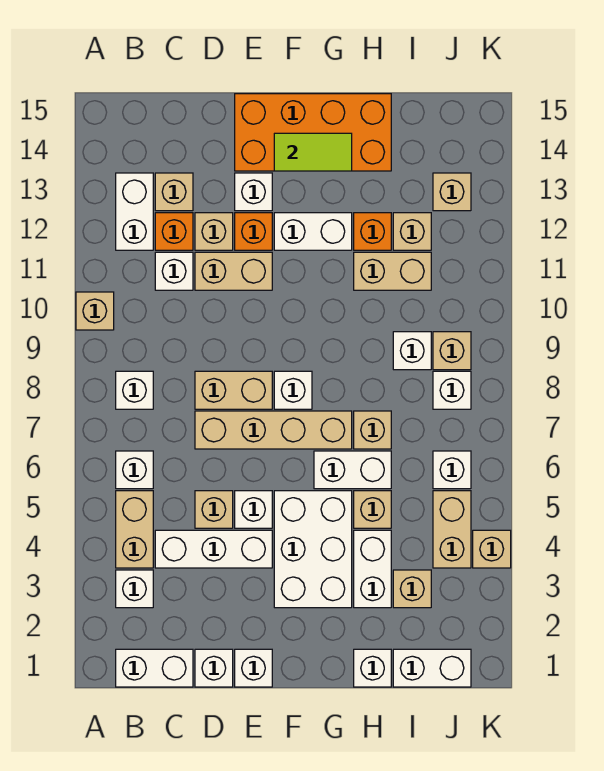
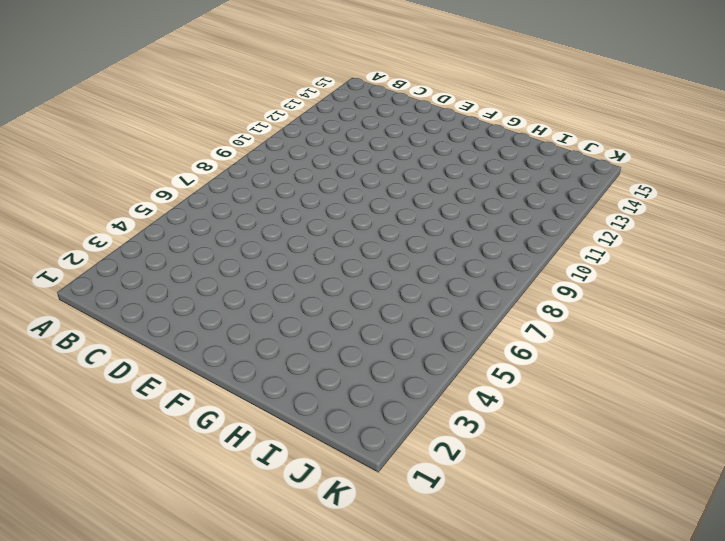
none -> tan 1x1 brick [76,292,114,330]
none -> white 1x2 brick [116,649,193,687]
none -> white 1x1 brick [116,570,153,608]
none -> tan 1x2 brick [116,491,153,568]

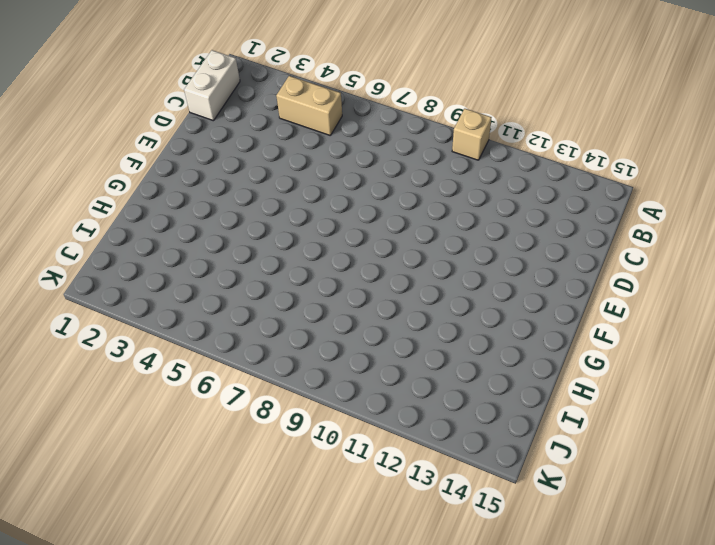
none -> white 1x1 brick [116,570,153,608]
none -> white 1x1 brick [116,451,153,489]
none -> white 1x1 brick [116,371,153,409]
none -> white 1x2 brick [116,173,153,250]

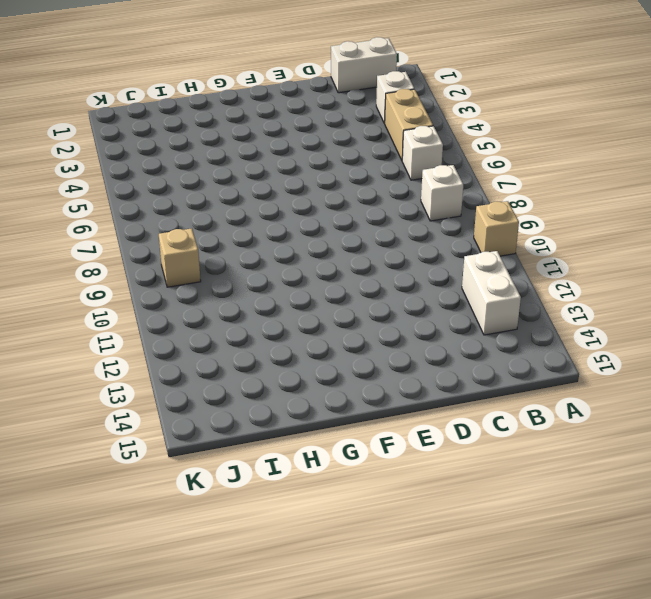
none -> white 1x3 brick [155,530,272,568]
none -> white 1x1 brick [155,252,193,290]
none -> orange 1x1 brick [155,213,193,250]
none -> tan 1x1 brick [155,173,193,211]

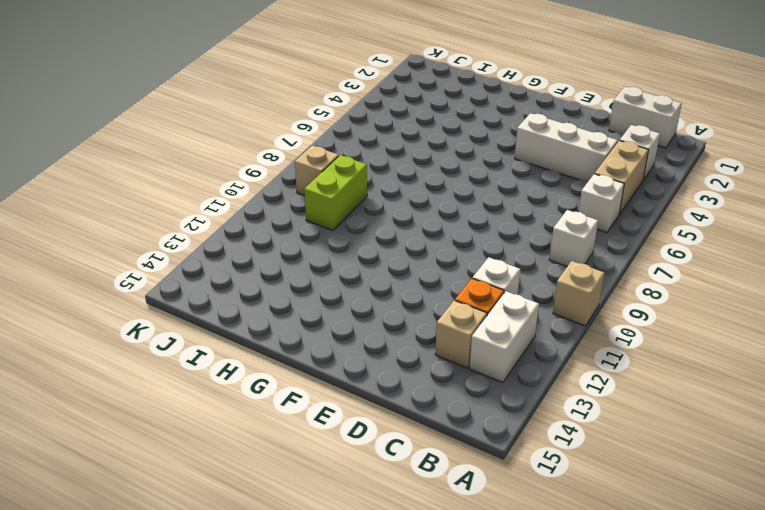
lime 1x2 brick [304,155,367,231] -> white 1x1 brick [393,332,431,370]
none -> white 1x1 brick [195,649,233,687]
none -> tan 1x1 brick [195,491,233,528]
none -> tan 1x4 brick [195,411,352,449]
none -> tan 1x2 brick [195,371,272,409]

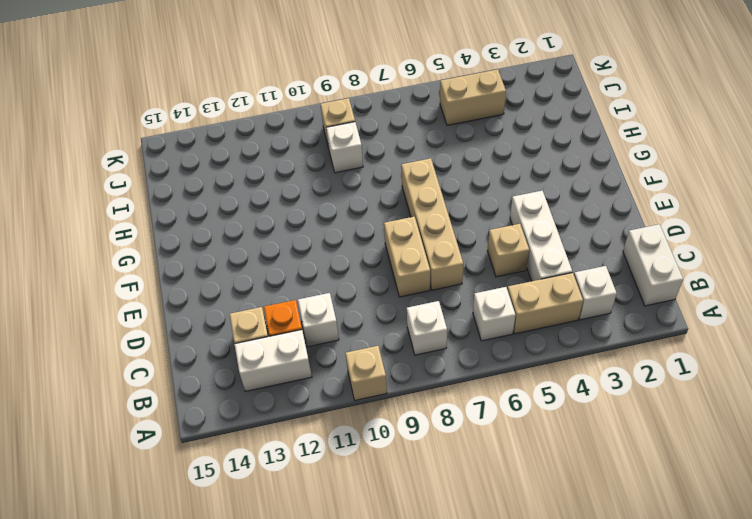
none -> white 1x1 brick [195,649,233,687]
none -> tan 1x2 brick [195,252,272,290]
none -> tan 1x1 brick [195,213,233,250]
none -> white 1x1 brick [235,649,272,687]

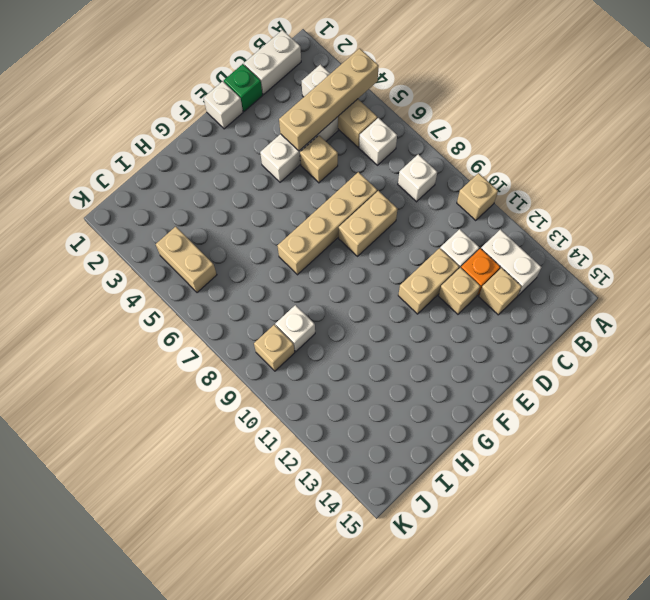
tan 1x4 brick [279,48,379,151] -> none
green 1x1 brick [224,64,263,111] -> white 1x1 brick [195,649,233,687]
none -> white 1x1 brick [235,491,272,528]
none -> orange 1x1 brick [235,213,272,250]
none -> white 1x1 brick [235,173,272,211]
none -> orange 2x4 brick [235,94,391,171]

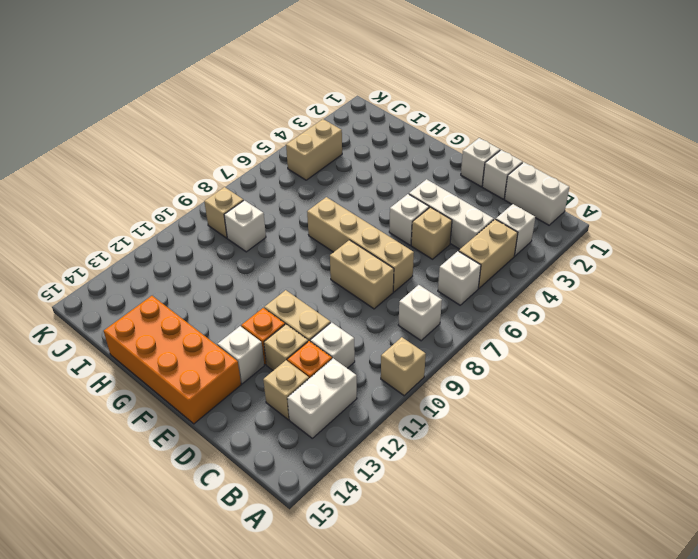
none -> white 2x3 brick [274,491,352,608]
none -> white 1x1 brick [274,371,312,409]
none -> white 1x2 brick [274,213,352,250]
none -> white 1x2 brick [314,451,391,489]

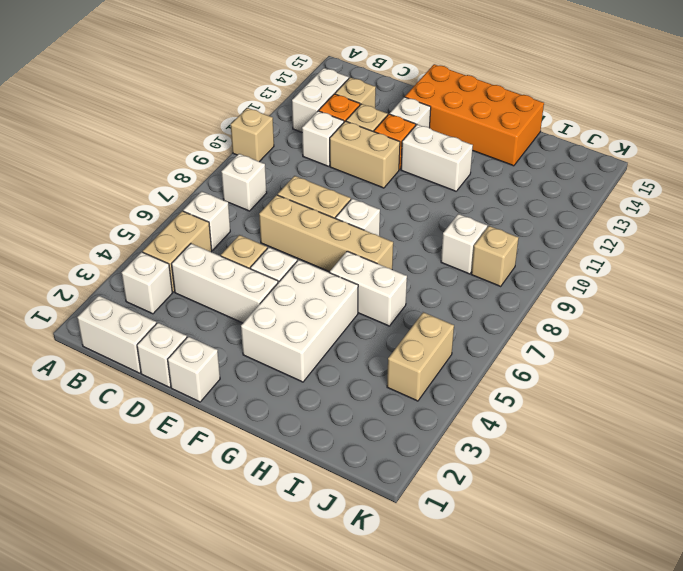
none -> white 1x1 brick [354,649,391,687]
none -> white 1x2 brick [354,530,391,608]
none -> tan 1x1 brick [354,491,391,528]
none -> tan 1x1 brick [354,411,391,449]

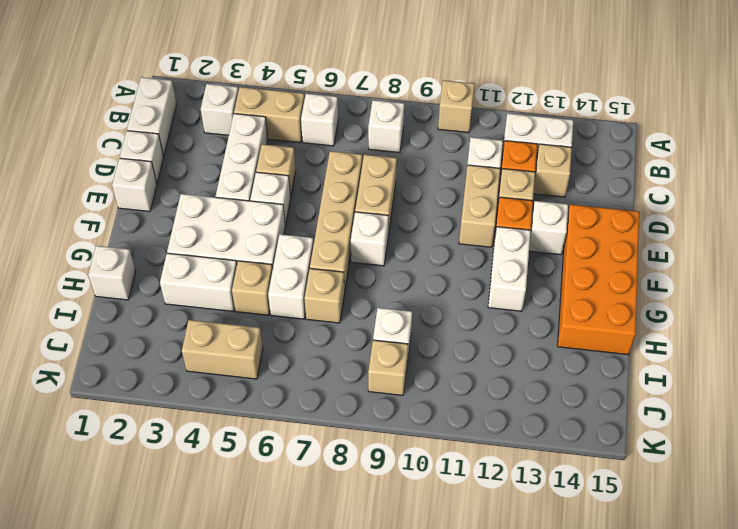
none -> tan 1x2 brick [354,252,431,290]
none -> orange 1x1 brick [354,213,391,250]
none -> white 1x2 brick [393,649,471,687]
none -> tan 1x1 brick [393,570,431,608]

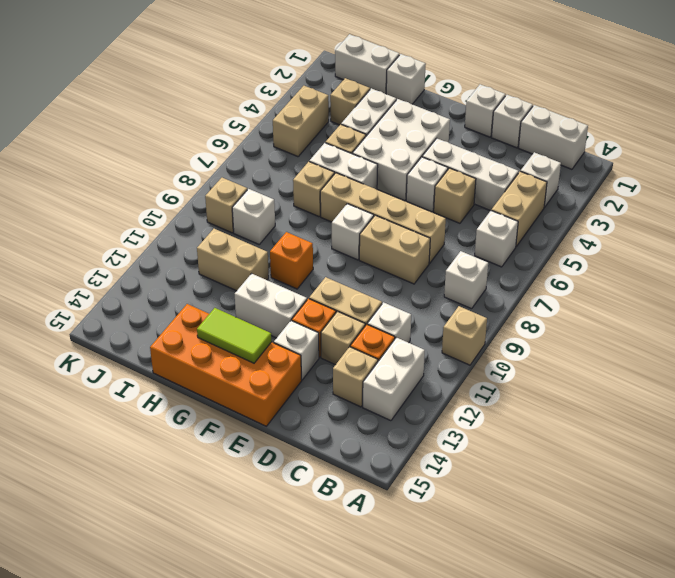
orange 1x1 brick [270,232,313,289] -> orange 1x1 brick moved to [354,213,391,250]
none -> tan 1x1 brick [393,213,431,250]
none -> white 1x1 brick [433,451,471,489]
none -> white 1x1 brick [433,371,471,409]
none -> tan 1x1 brick [433,173,471,211]

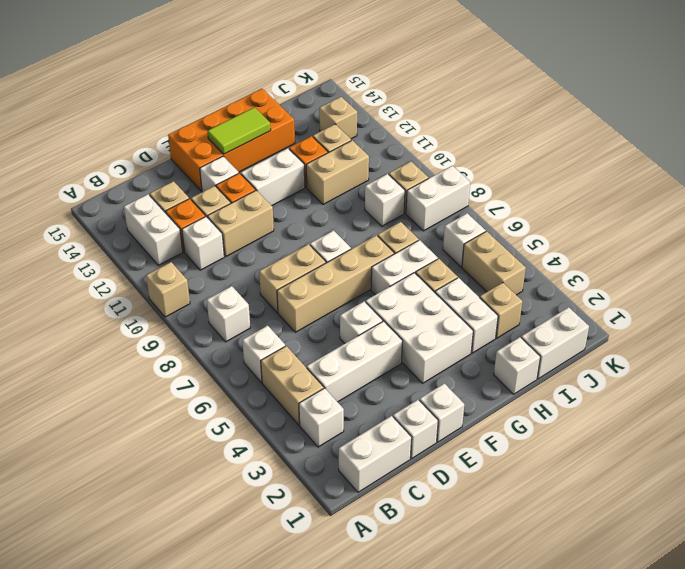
white 1x2 brick [406,166,470,231] -> white 1x1 brick [433,371,471,409]
none -> tan 1x1 brick [195,491,233,528]
none -> tan 1x1 brick [473,530,511,568]

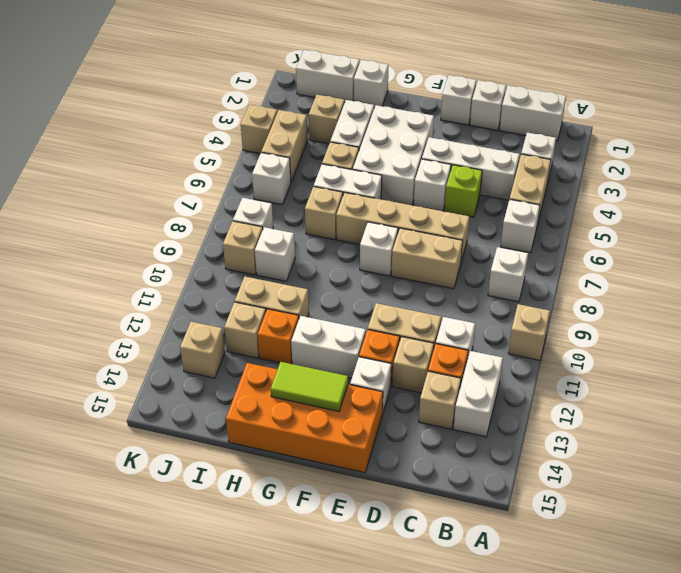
lime 1x1 brick [444,165,482,217] -> tan 1x1 brick [195,491,233,528]

